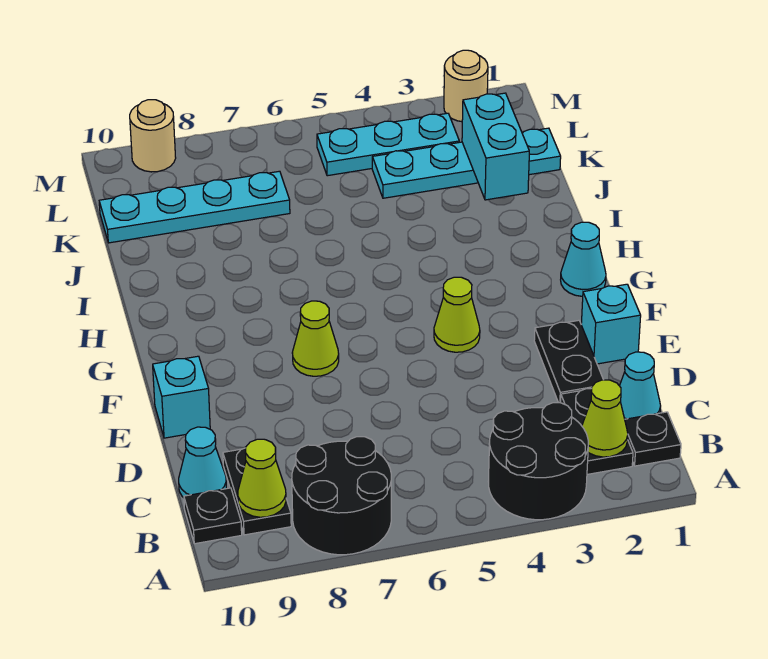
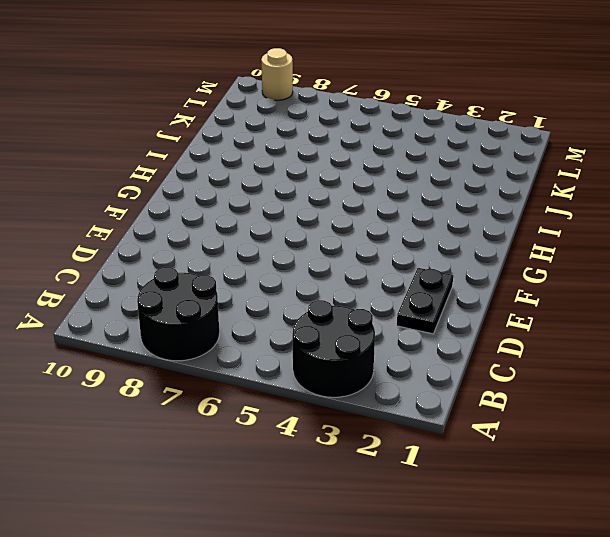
none -> black 1x1 plate [625,412,681,466]
none -> black 1x2 plate [561,389,633,474]
none -> black 1x2 plate [223,448,291,535]

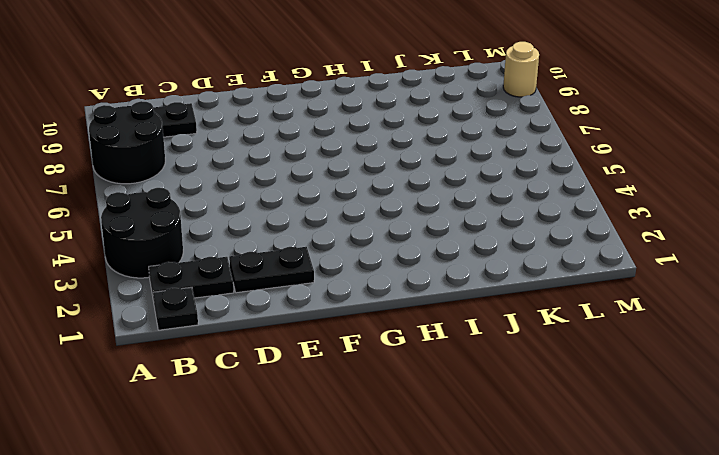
none -> black 1x1 plate [184,488,242,544]
none -> cyan 1x1 cone [620,352,661,419]
none -> cyan 1x1 cone [179,427,226,498]

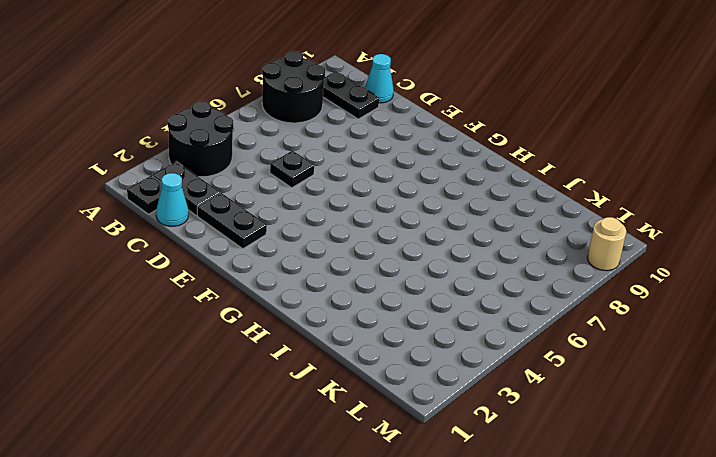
black 1x1 plate [270,151,314,188] -> black 1x1 plate moved to [184,488,242,544]
none -> cyan 1x1 brick [581,284,641,364]
none -> cyan 1x1 brick [153,356,210,438]
none -> lime 1x1 cone [434,277,480,352]

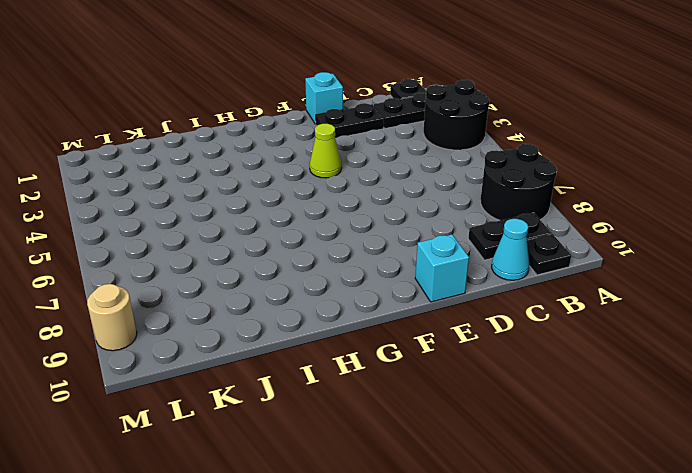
none -> cyan 1x1 cone [620,352,661,419]
none -> lime 1x1 cone [292,301,339,376]
none -> cyan 1x1 cone [561,222,606,296]

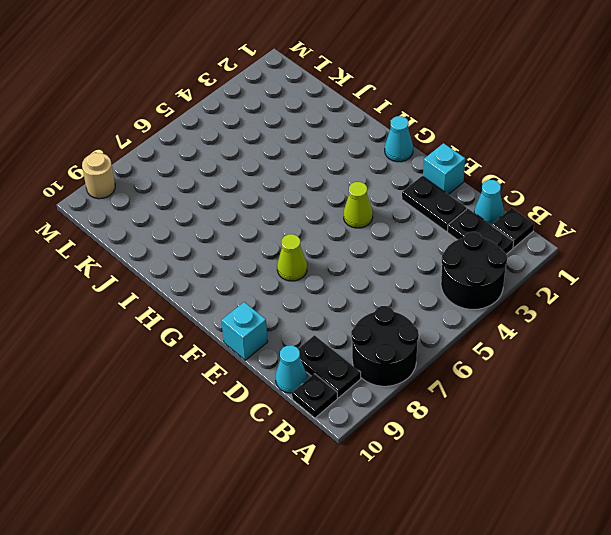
none -> cyan 1x4 plate [372,128,561,198]
none -> cyan 1x4 plate [99,171,290,243]
none -> cyan 1x3 plate [317,113,459,176]

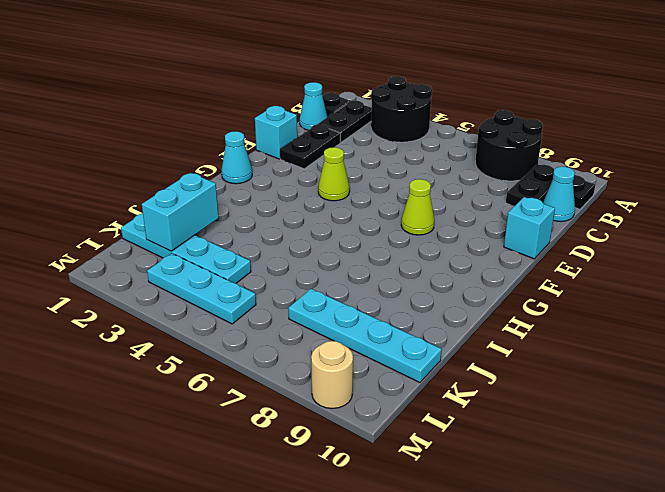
none -> tan 1x1 round brick [444,50,488,122]
none -> lime 1x1 cone [582,380,628,457]
none -> lime 1x1 cone [238,439,286,517]

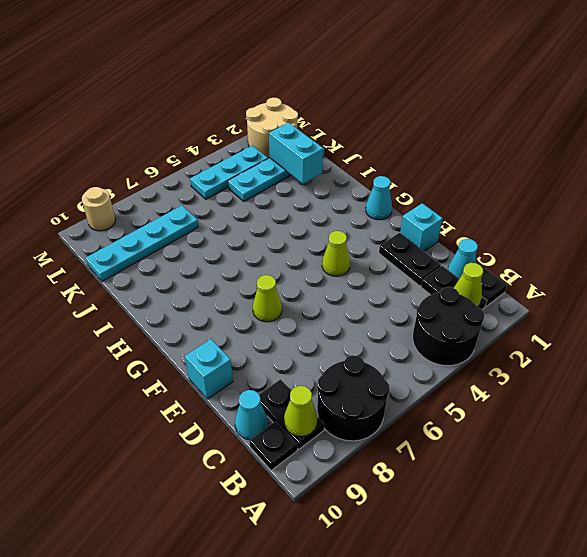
tan 2x2 round brick [246,98,298,158] -> tan 1x1 round brick [444,50,488,122]

